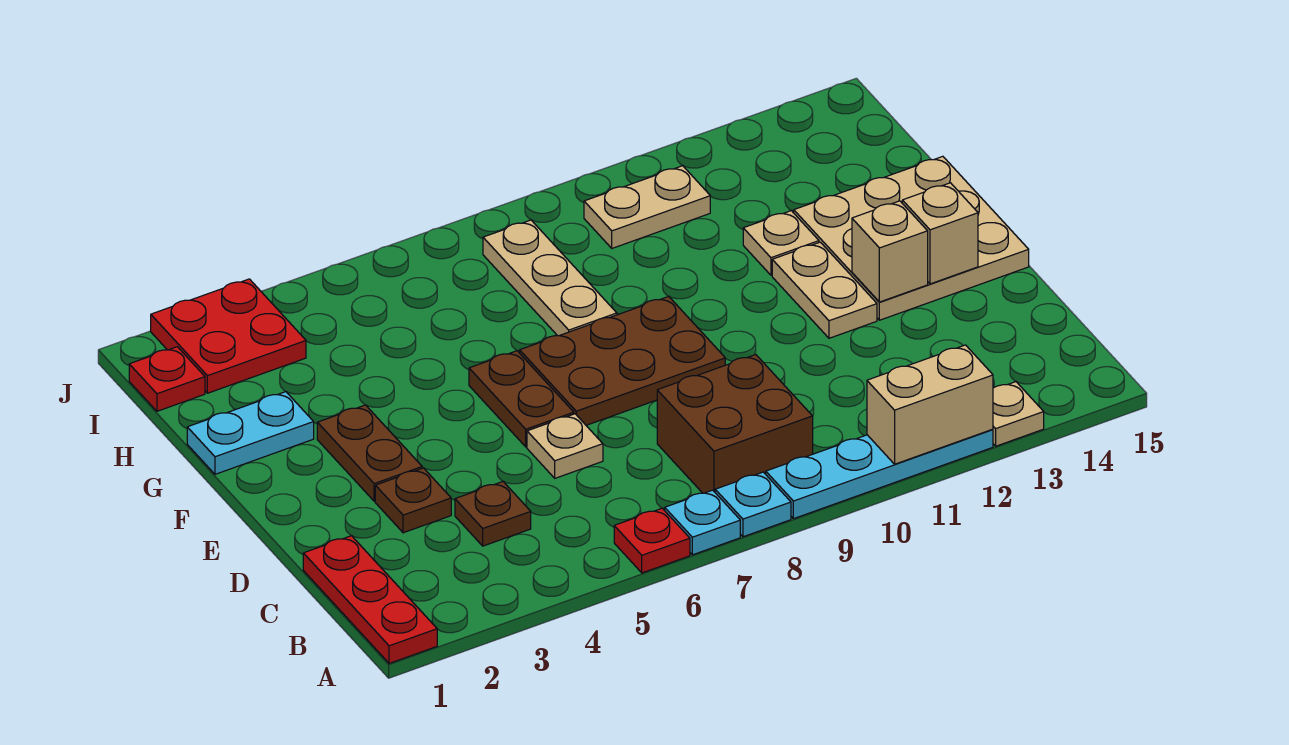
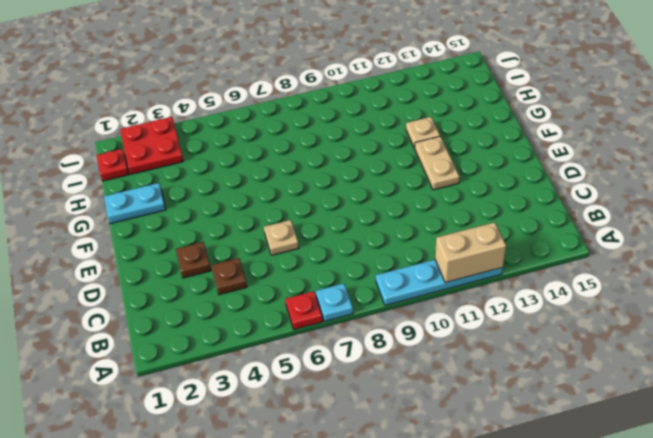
none -> red 1x3 plate [303,536,437,663]
none -> cyan 1x1 plate [715,472,791,537]
none -> tan 1x1 plate [993,382,1044,446]

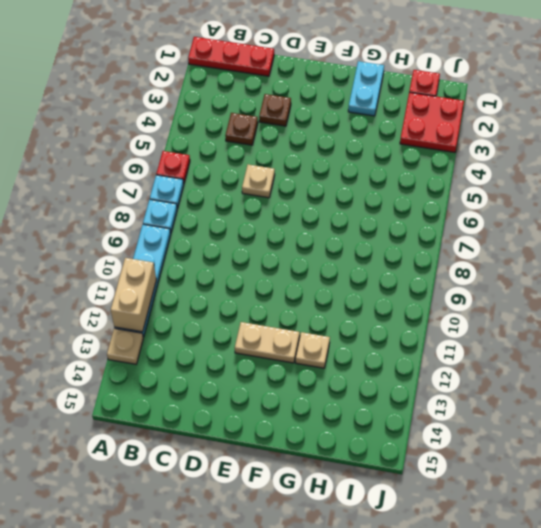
none -> brown 2x2 brick [657,355,813,493]
none -> brown 1x2 plate [317,405,422,501]
none -> brown 1x2 plate [469,351,574,447]

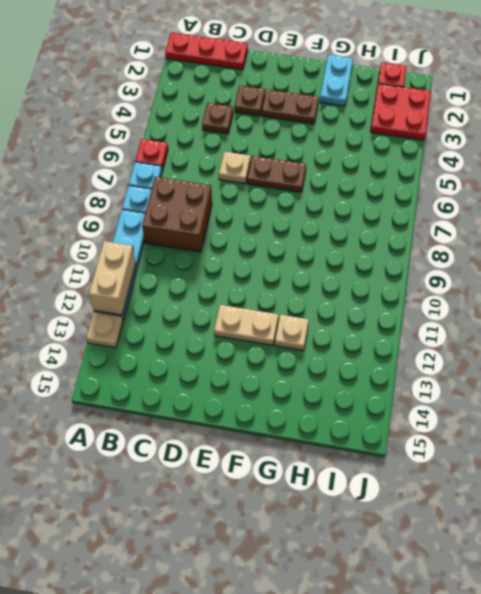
none -> brown 2x3 plate [520,296,725,425]
none -> tan 3x3 plate [794,156,1029,320]
none -> tan 1x3 plate [483,220,617,336]

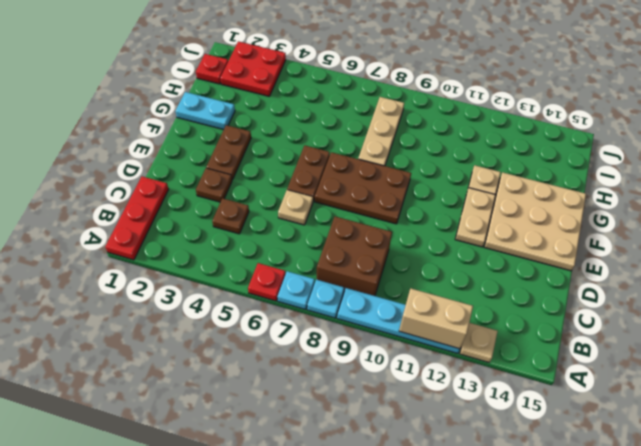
none -> tan 1x2 plate [584,166,710,248]
none -> tan 1x1 brick [852,201,928,302]
none -> tan 1x1 brick [902,183,978,284]

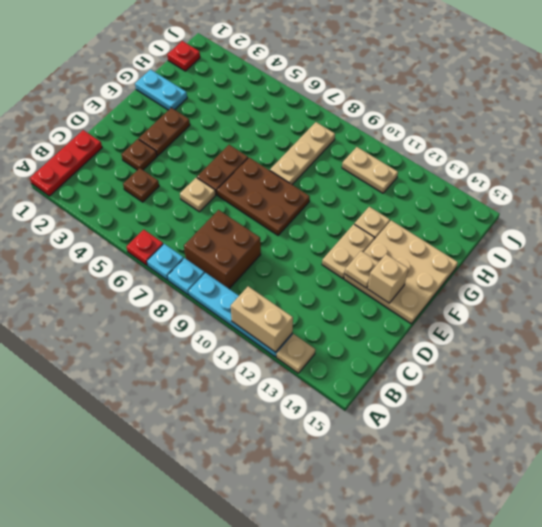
tan 1x1 plate [345,251,379,288] -> tan 1x1 brick [852,201,928,302]
none -> red 2x2 plate [151,279,306,393]

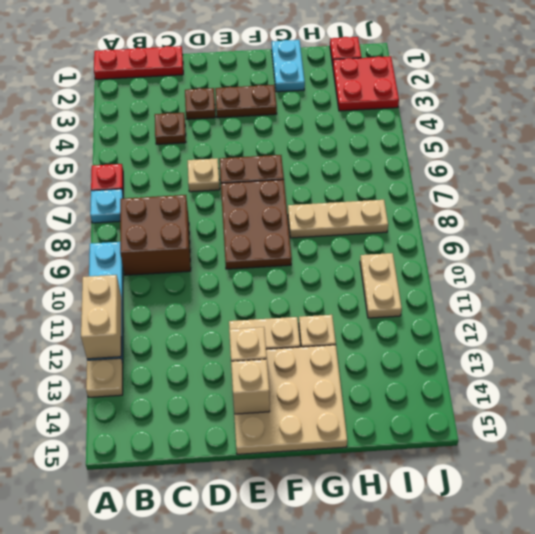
none -> cyan 1x1 plate [715,472,791,537]

